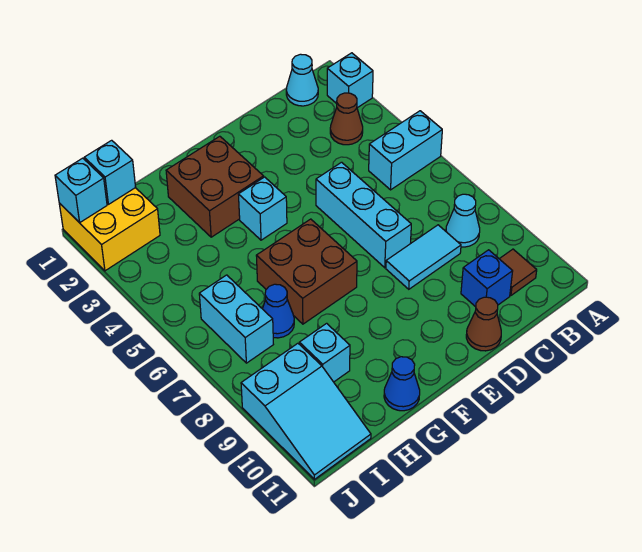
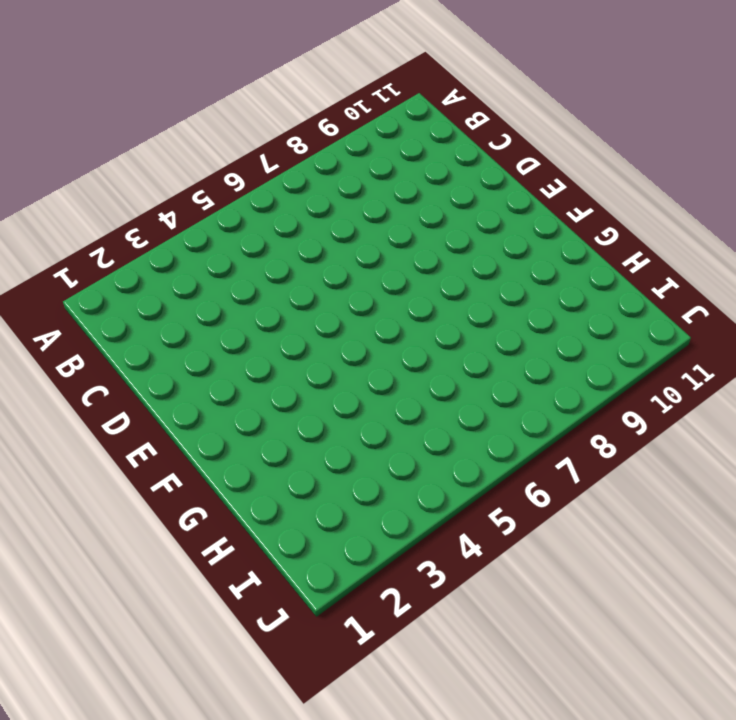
none -> cyan 1x1 brick [327,53,373,108]
none -> cyan 1x2 brick [369,111,442,190]
none -> cyan 1x1 cone [286,54,318,106]

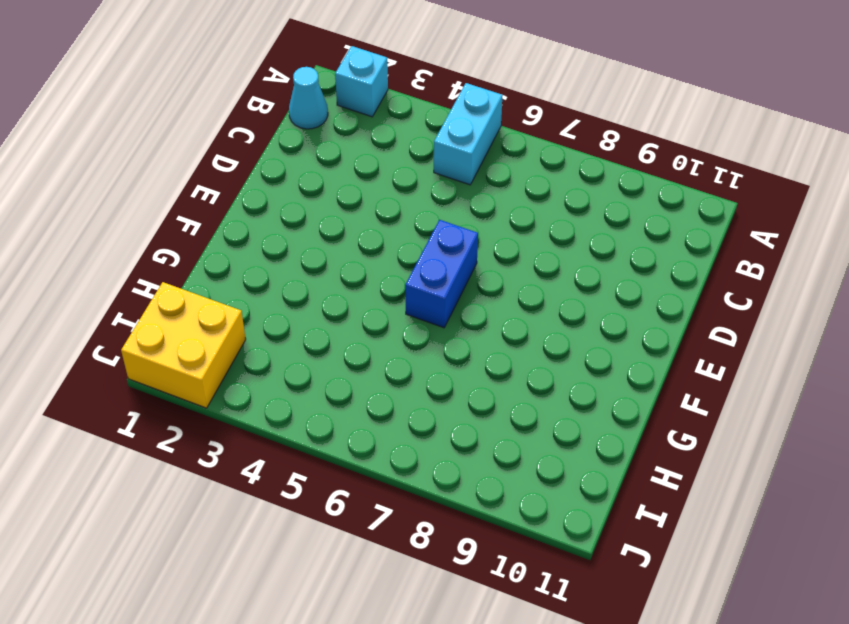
blue 1x2 brick [405,220,478,328] -> brown 2x2 brick [256,219,357,324]
none -> brown 1x1 cone [330,93,363,145]
none -> cyan 1x1 cone [446,194,480,247]
none -> brown 1x1 tile [500,249,537,296]

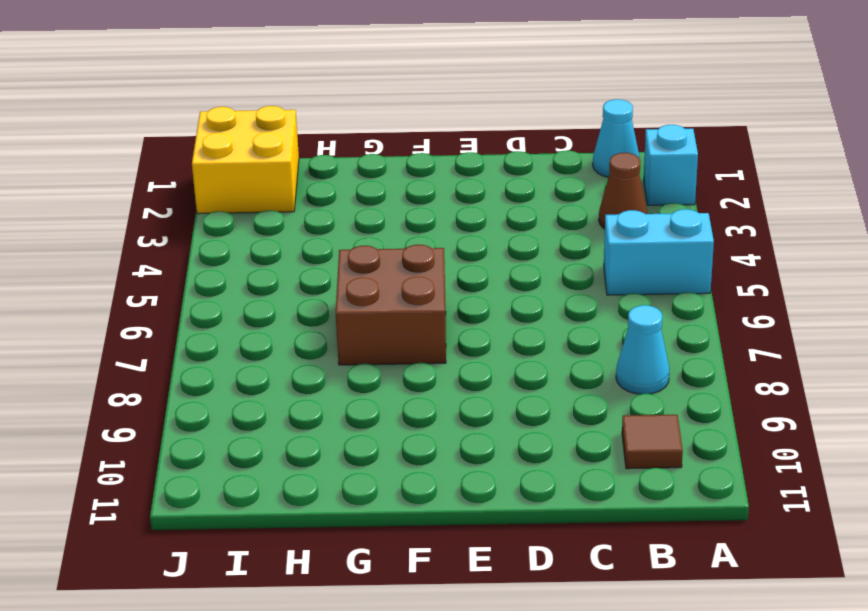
none -> cyan 1x2 tile [386,225,461,289]
none -> blue 1x1 brick [461,250,513,307]
none -> cyan 1x3 brick [316,162,411,268]

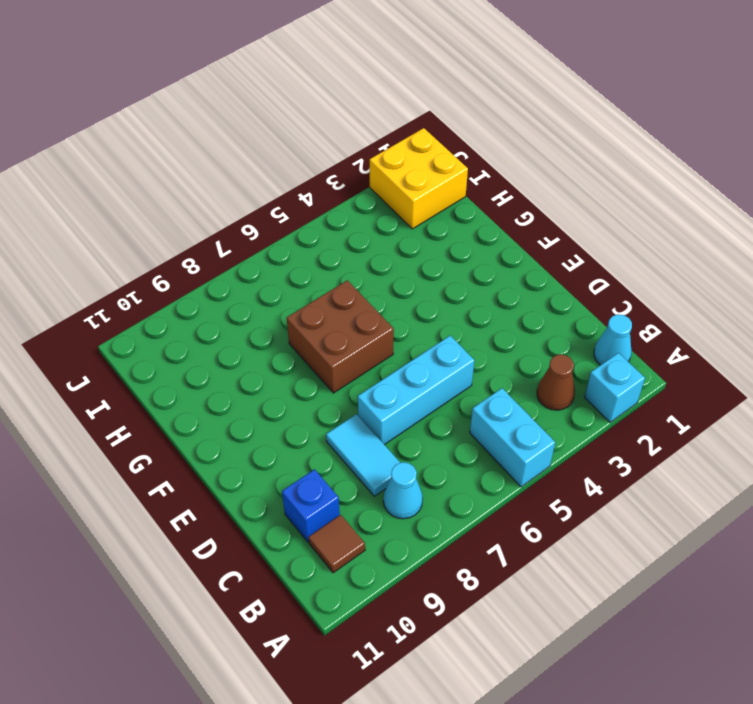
none -> brown 1x1 cone [466,297,501,351]
none -> brown 2x2 brick [166,136,264,237]
none -> cyan 1x1 brick [238,177,287,240]

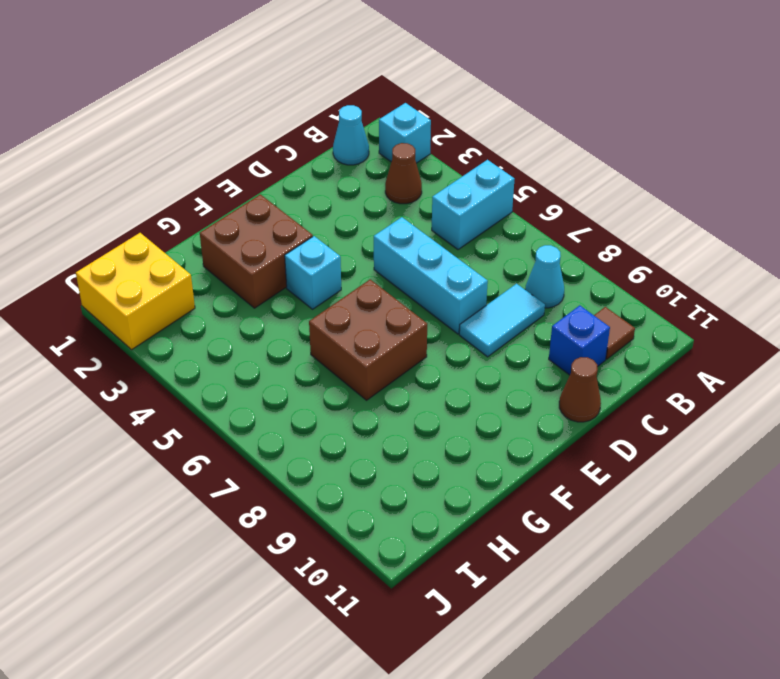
none -> blue 1x1 cone [384,357,420,411]
none -> blue 1x1 cone [263,284,294,338]
none -> cyan 1x1 brick [299,323,350,382]

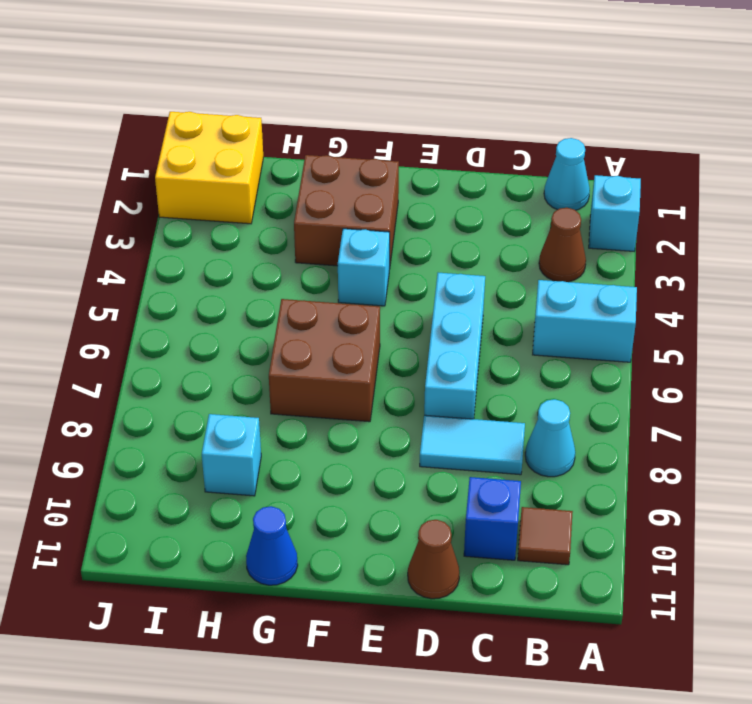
none -> blue 1x1 cone [263,284,294,338]
none -> cyan 1x2 brick [199,275,273,363]
none -> cyan 2x3 slope [241,343,371,479]

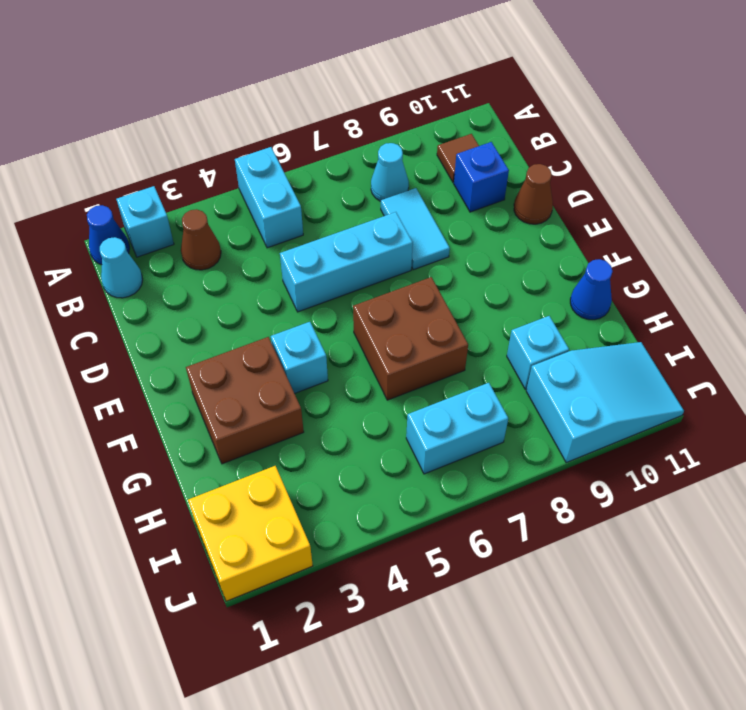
blue 1x1 cone [87,205,130,265] -> blue 1x1 cone moved to [263,284,294,338]
none -> cyan 1x1 brick [84,140,136,204]
none -> cyan 1x1 brick [55,158,107,223]

